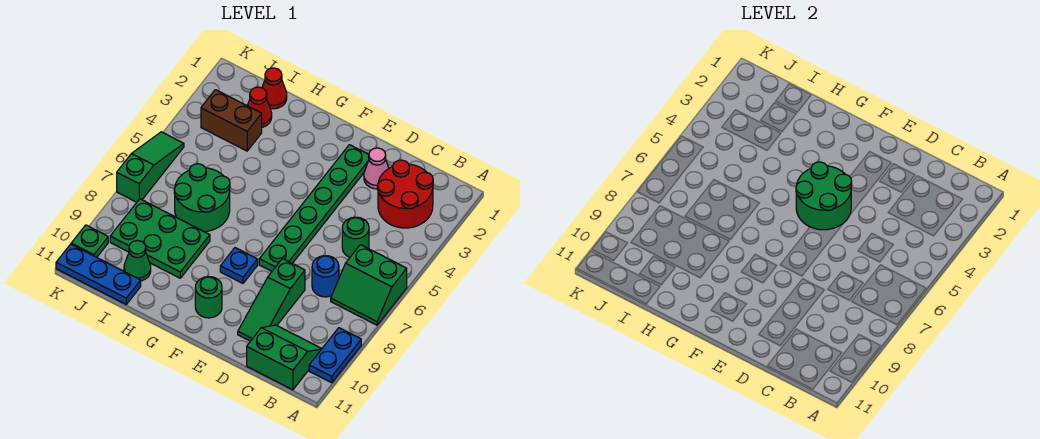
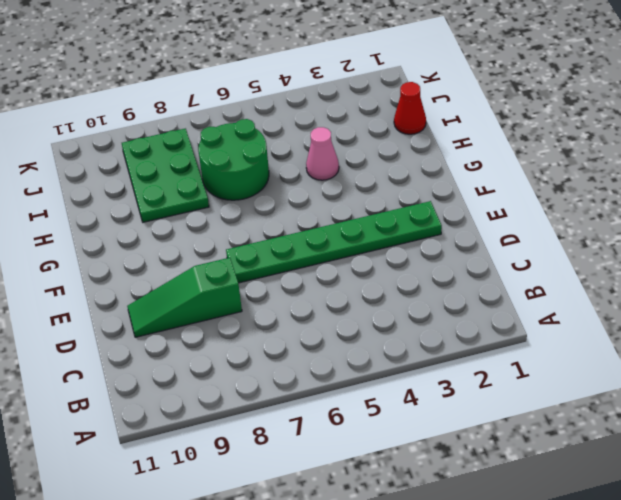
pink 1x1 cone [306,127,339,180] -> pink 1x1 cone moved to [364,148,389,189]
none -> green 2x2 slope [331,245,407,325]
none -> blue 1x2 plate [309,328,361,383]
none -> red 2x2 round brick [377,160,433,228]

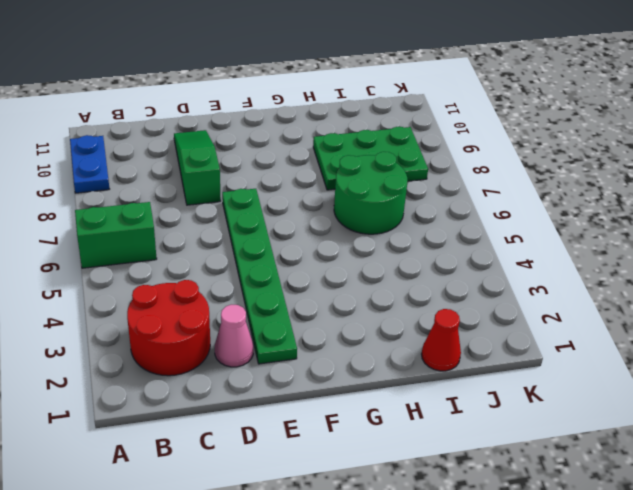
none -> green 2x2 slope [247,325,322,390]
none -> green 1x1 round brick [342,217,369,257]
none -> blue 1x1 round brick [312,256,339,297]

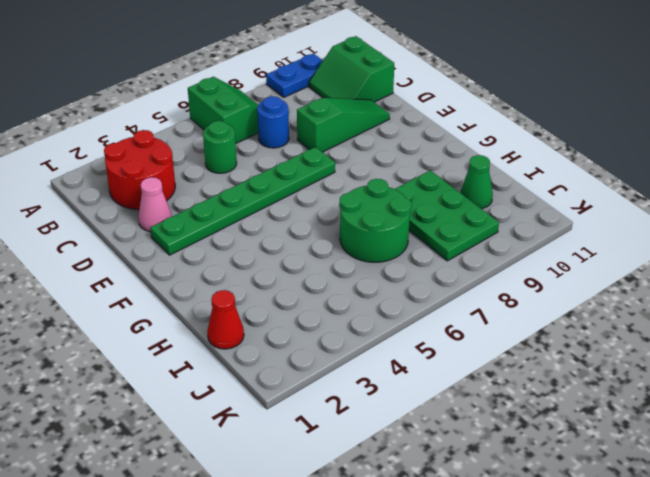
none -> blue 1x1 plate [220,248,258,283]
none -> green 1x1 round brick [195,277,222,318]
none -> red 1x1 cone [247,87,272,127]

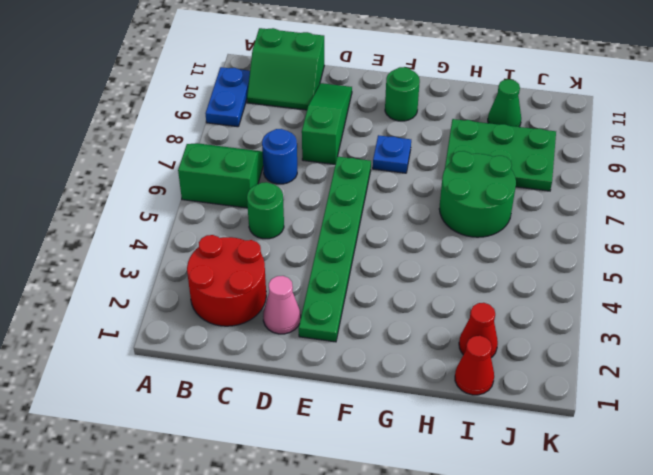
none -> brown 1x2 brick [201,90,262,151]
none -> blue 1x3 plate [56,244,141,304]
none -> green 1x3 slope [117,132,184,202]

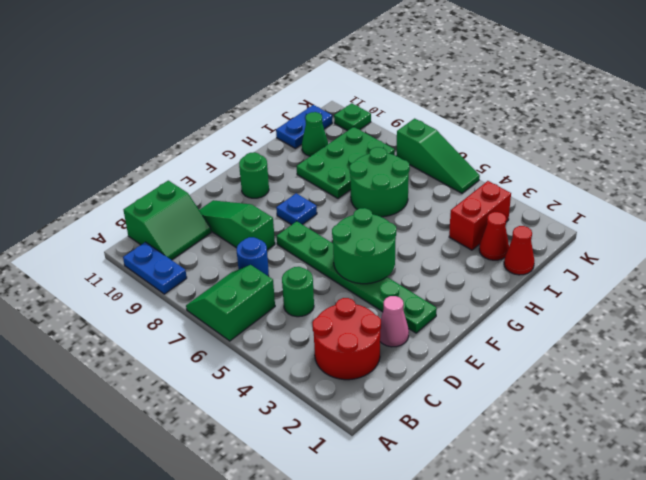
red 1x2 brick [449,181,511,250] -> brown 1x2 brick [201,90,262,151]
blue 1x2 plate [276,105,332,148] -> blue 1x3 plate [56,244,141,304]

